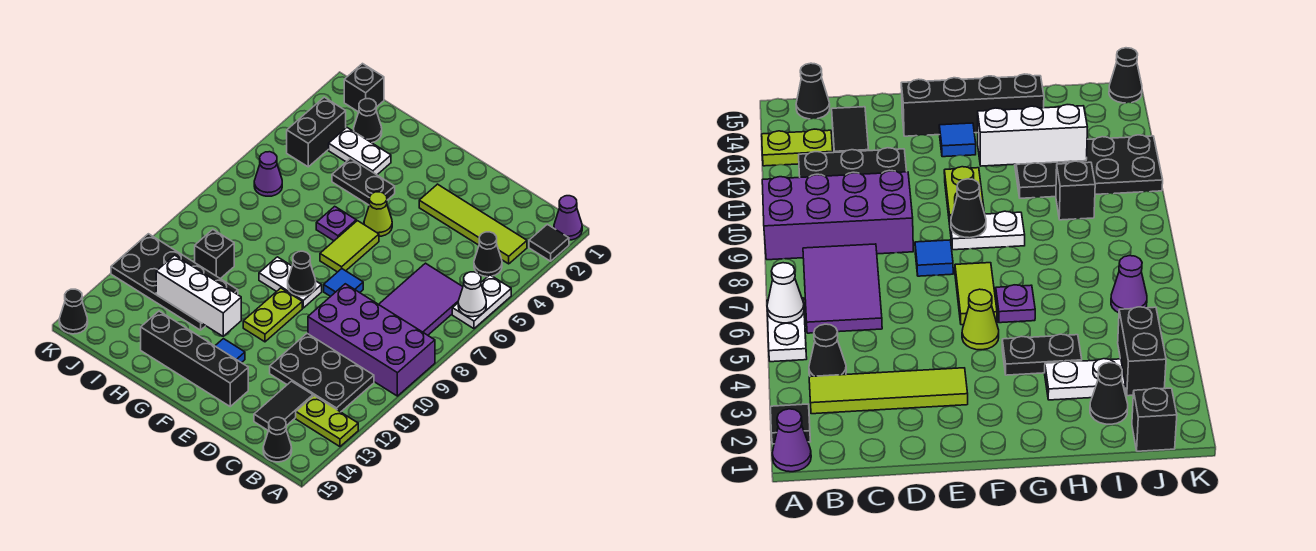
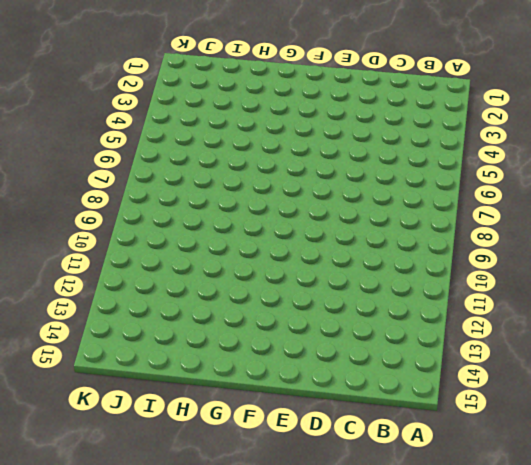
none -> purple 1x1 cone [554,196,582,240]
none -> black 1x1 tile [529,224,569,261]
none -> white 1x2 plate [452,275,511,329]
none -> purple 2x4 brick [308,284,435,396]

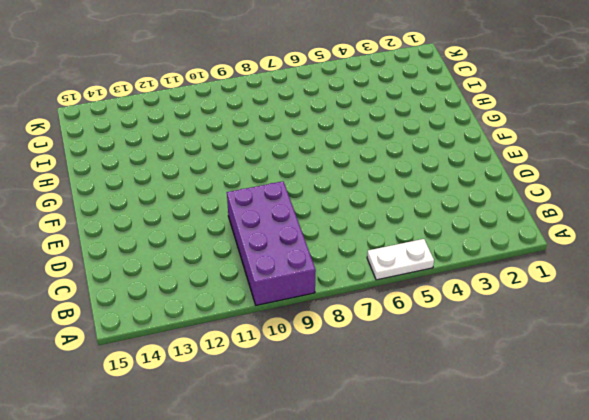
none -> purple 1x1 cone [554,196,582,240]
none -> black 1x1 tile [529,224,569,261]
none -> lime 1x2 plate [296,396,358,447]
none -> lime 1x4 tile [419,184,527,264]

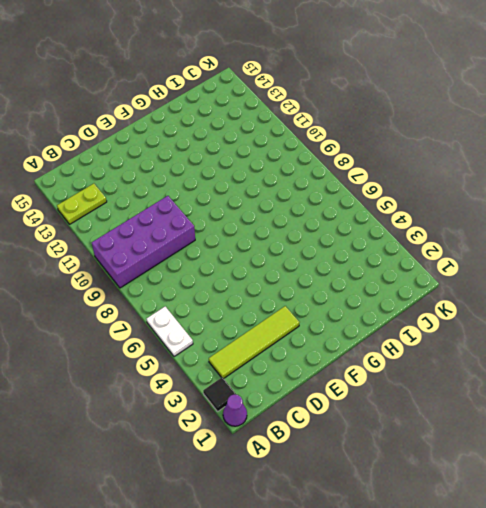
none -> black 1x1 cone [474,232,502,277]
none -> purple 2x3 tile [379,263,463,335]
none -> black 2x3 plate [270,334,374,412]
none -> black 1x1 cone [263,417,292,462]

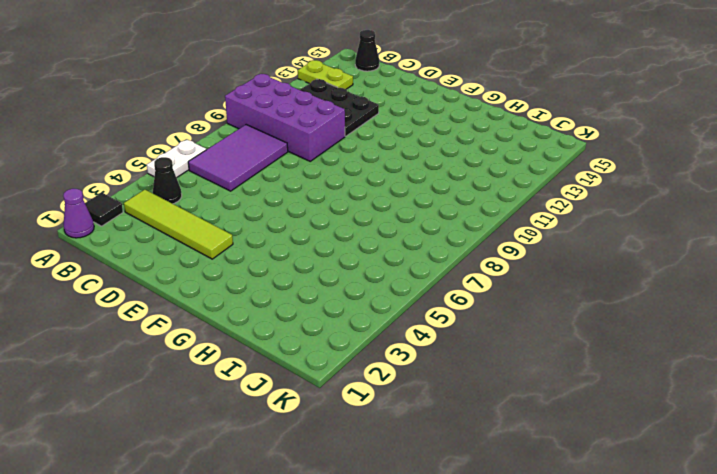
none -> black 1x2 tile [254,381,313,431]
none -> blue 1x1 tile [324,269,363,297]
none -> black 1x4 brick [141,311,248,406]
none -> lime 1x1 cone [364,192,392,236]

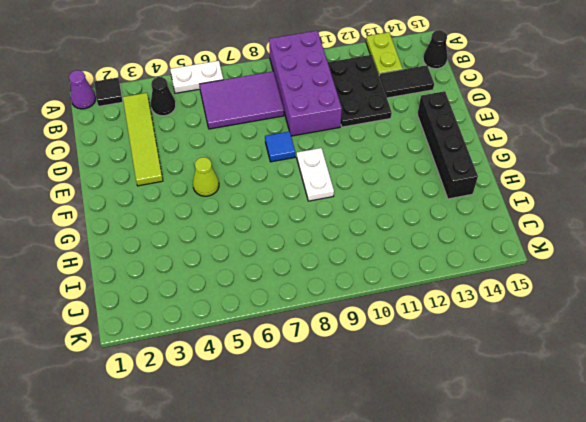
none -> lime 1x2 tile [320,221,379,272]
none -> lime 1x2 plate [243,288,302,342]
none -> blue 1x1 tile [215,339,245,363]
none -> black 1x2 plate [332,158,395,205]

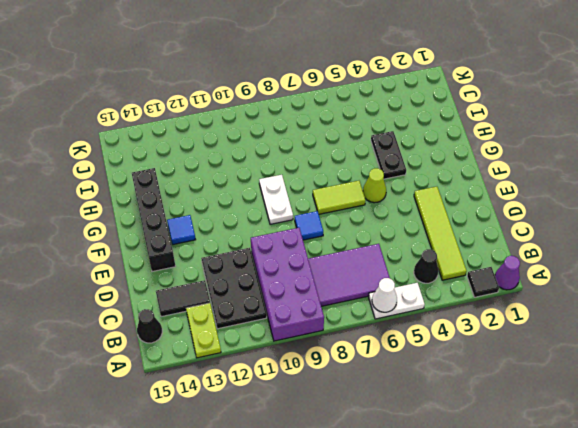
none -> lime 1x2 plate [243,288,302,342]
none -> purple 1x1 plate [316,206,356,241]
none -> white 1x2 plate [329,127,391,175]
none -> black 2x4 plate [111,234,238,330]

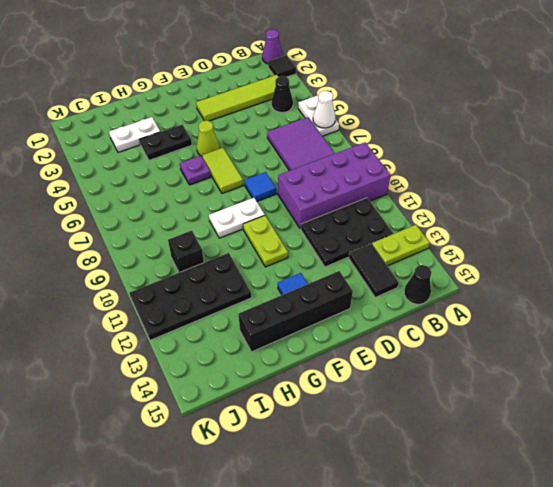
none -> black 1x1 cone [354,99,382,143]
none -> black 1x1 brick [344,64,384,112]
none -> black 1x2 brick [287,97,346,167]
none -> purple 1x1 cone [254,152,282,196]

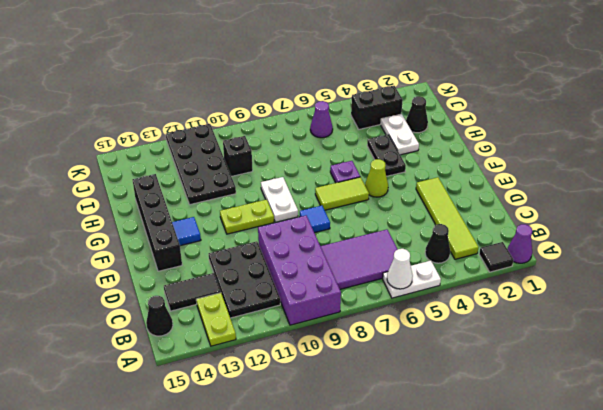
none -> black 1x1 brick [344,64,384,112]
none -> black 1x1 cone [59,289,88,334]
none -> black 1x1 cone [288,251,316,296]
none -> white 1x3 brick [156,255,241,336]

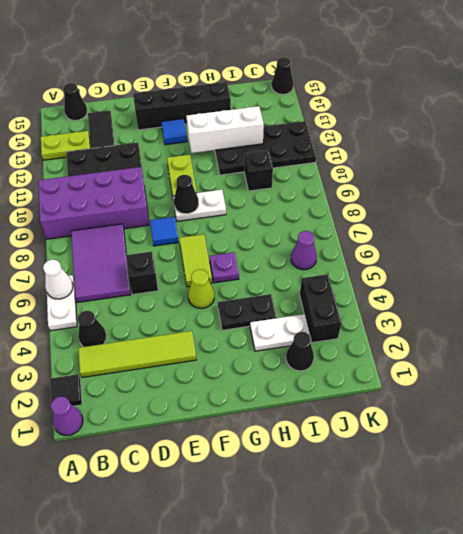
black 1x1 brick [126,251,158,295] -> black 1x1 brick moved to [344,64,384,112]

